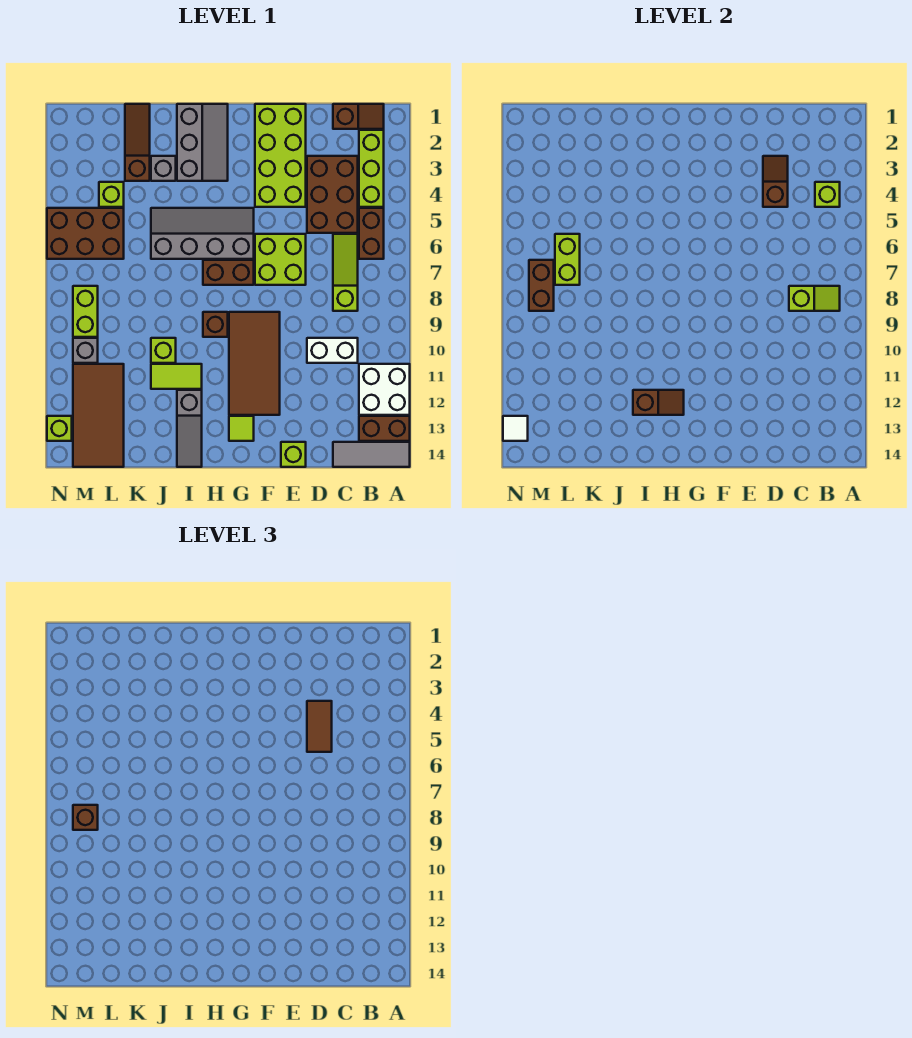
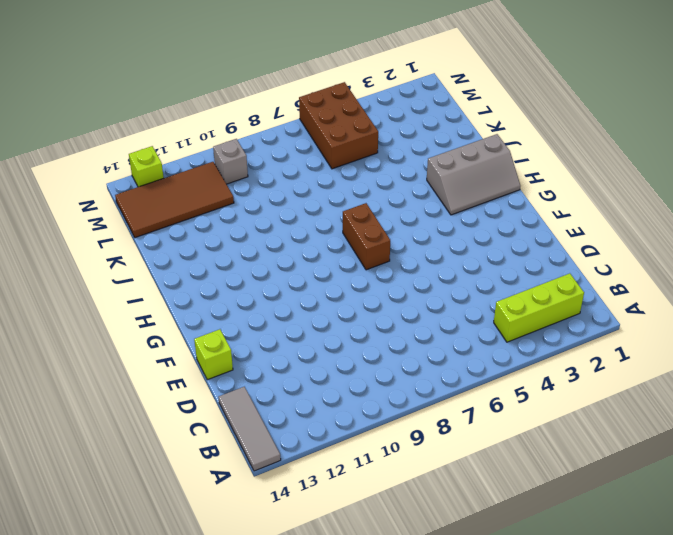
none -> white 2x2 brick [359,364,410,415]
none -> brown 1x2 brick [359,416,410,441]
none -> brown 1x2 slope [333,104,384,129]
none -> brown 1x2 brick [359,208,384,259]

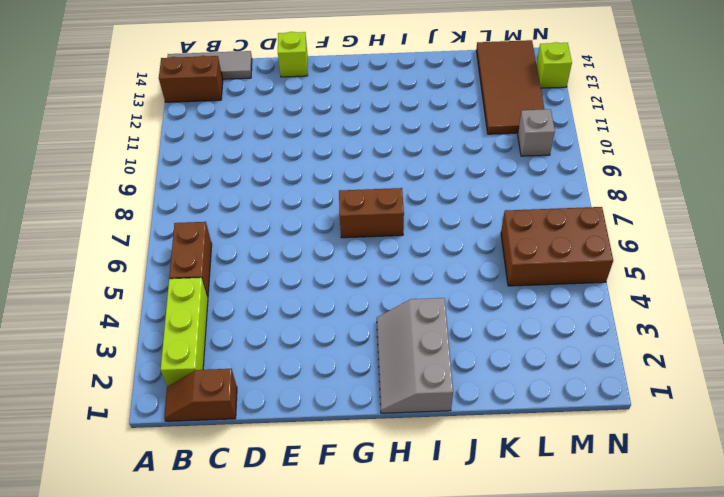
none -> white 2x2 brick [359,364,410,415]
none -> brown 2x3 brick [307,156,358,233]
none -> lime 1x3 slope [333,234,358,311]
none -> white 1x2 brick [307,338,358,363]

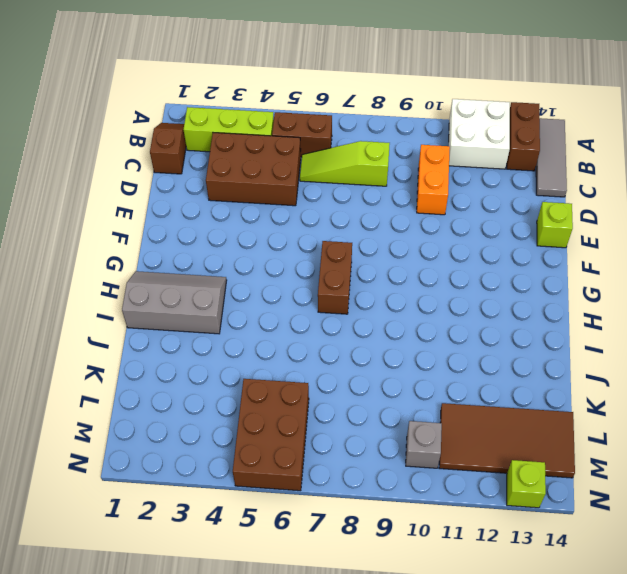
orange 1x2 brick [417,145,450,215] -> white 1x2 brick [307,338,358,363]
none -> lime 2x4 brick [255,104,306,207]
none -> lime 2x2 brick [255,234,306,285]
none -> brown 2x4 tile [229,312,280,415]
none -> grey 2x4 slope [151,208,254,259]

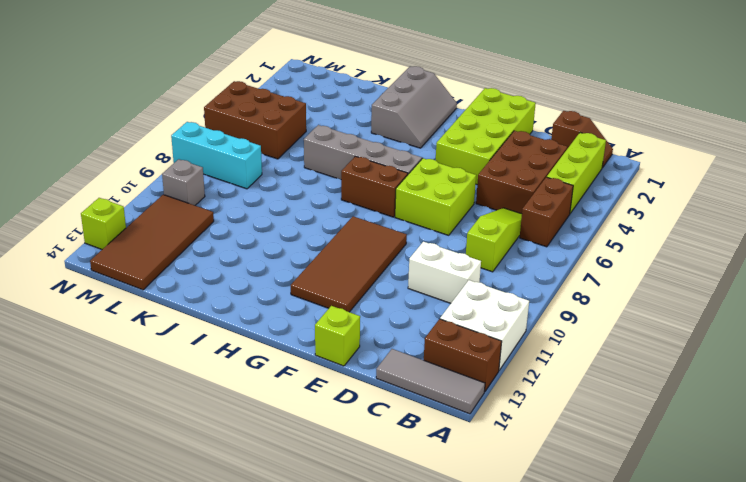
cyan 1x3 brick [171,122,262,189] -> lime 1x2 brick [73,286,98,337]
none -> lime 1x1 tile [229,416,254,441]
none -> brown 1x1 brick [203,312,228,337]
none -> lime 1x2 tile [151,364,202,389]
none -> grey 1x3 slope [177,390,202,467]

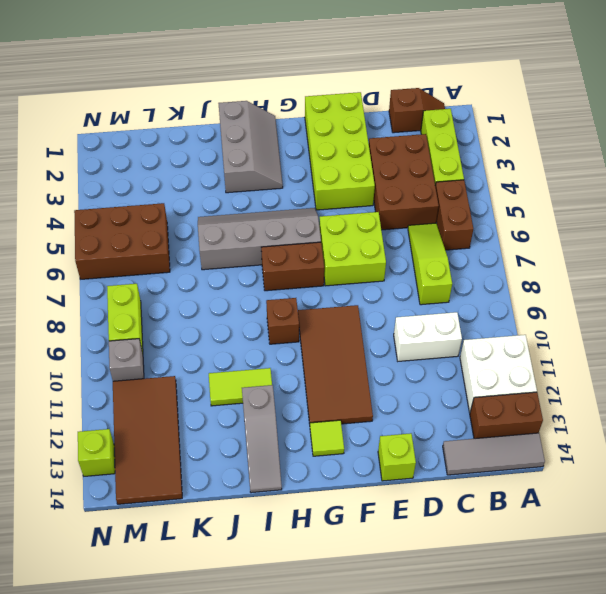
none -> grey 1x1 brick [151,156,176,181]
none -> lime 1x1 brick [151,338,176,363]
none -> brown 1x3 slope [125,104,150,181]
none -> lime 1x1 brick [99,182,124,207]

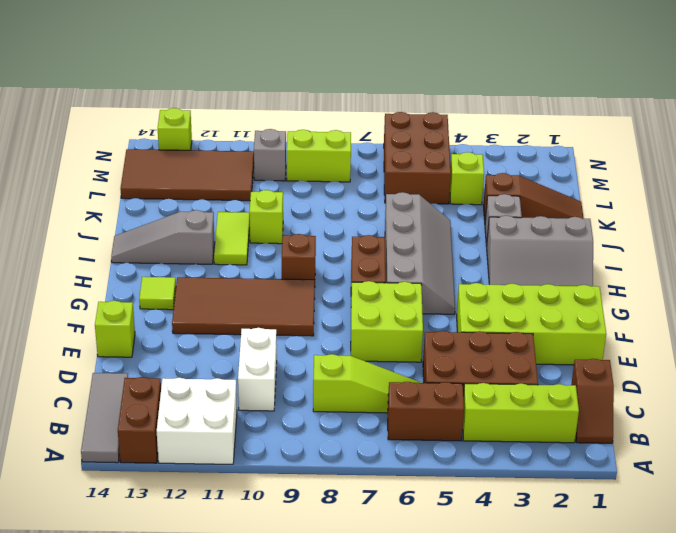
none -> lime 1x1 brick [815,182,840,207]
none -> lime 1x2 slope [789,286,840,311]
none -> brown 1x2 slope [763,156,788,207]
none -> brown 1x2 slope [633,390,684,415]

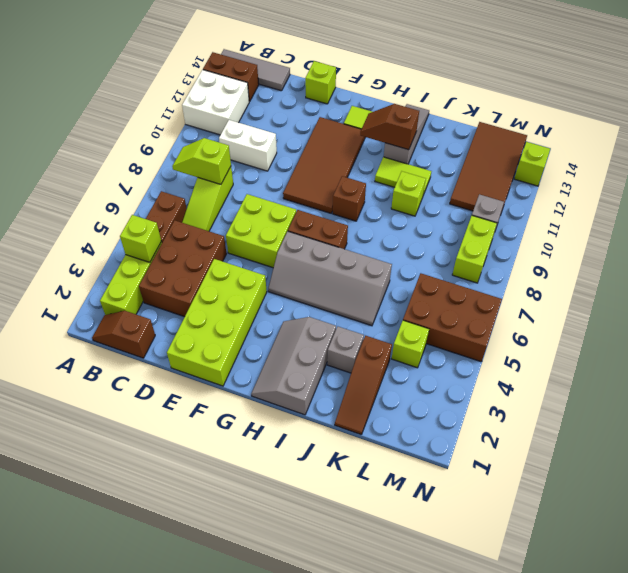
none -> brown 1x2 slope [763,156,788,207]
none -> lime 1x2 brick [555,234,580,285]
none -> brown 1x2 brick [529,260,554,311]
none -> white 1x1 tile [503,416,528,441]

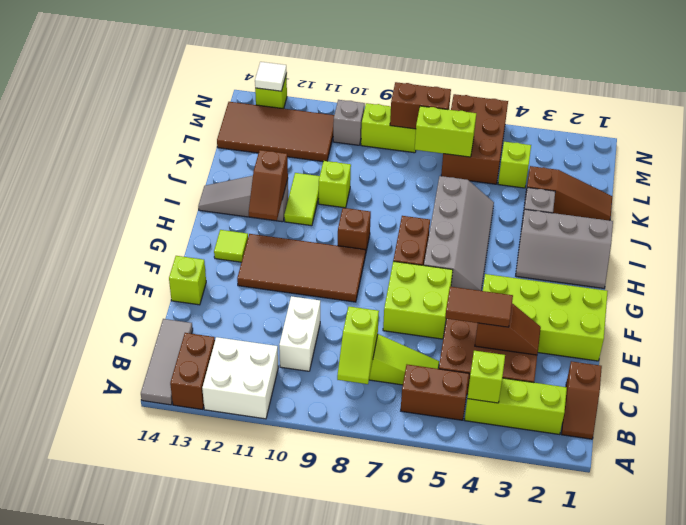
none -> brown 1x1 brick [73,805,98,830]

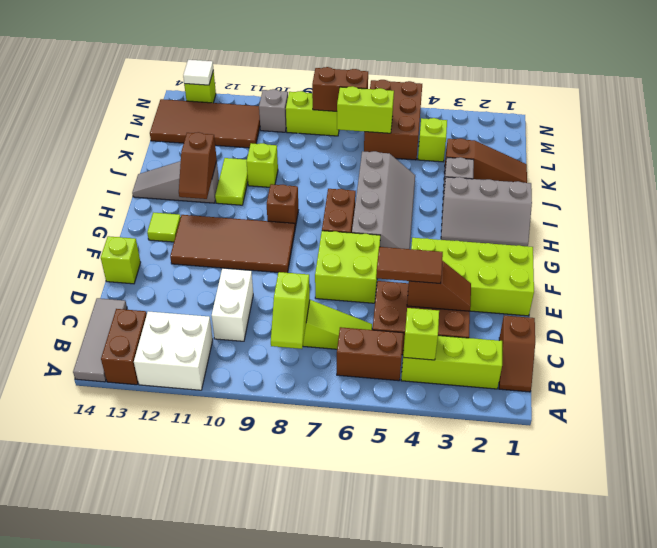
none -> brown 1x1 brick [73,805,98,830]

